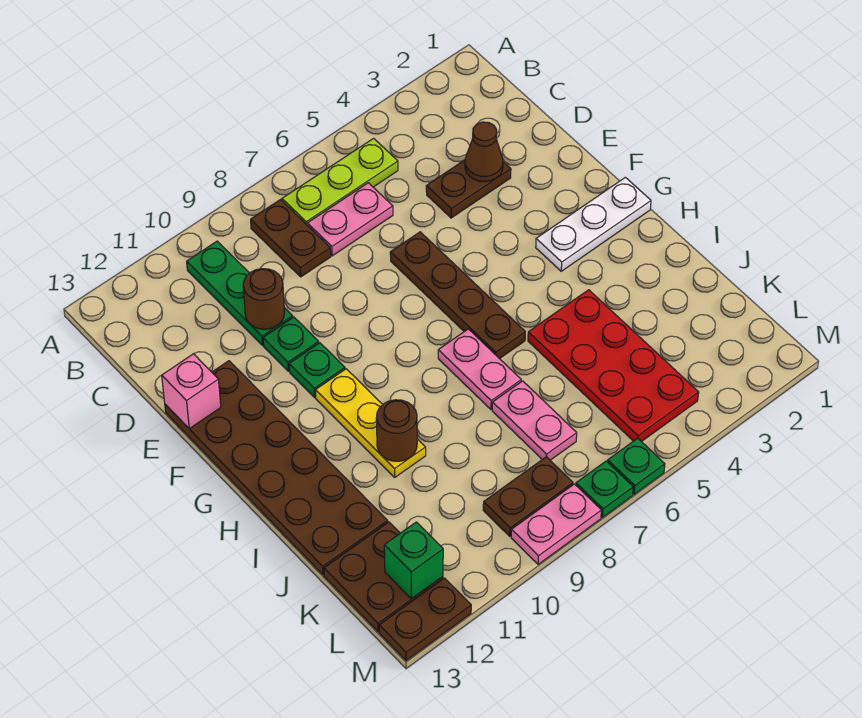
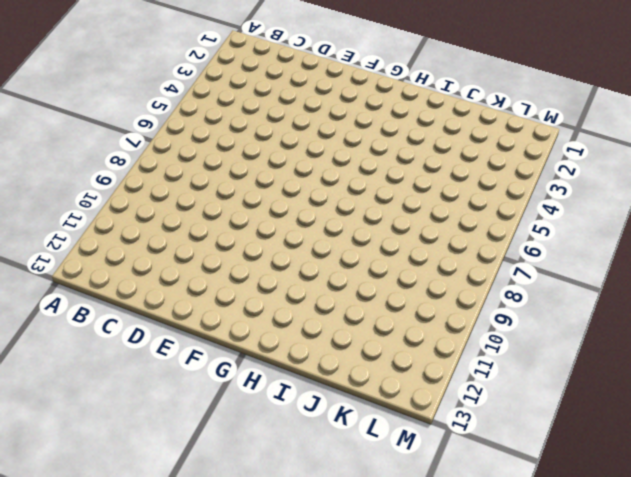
none -> lime 1x3 plate [282,138,398,226]
none -> brown 1x2 plate [251,200,331,277]
none -> green 1x3 plate [187,241,293,345]

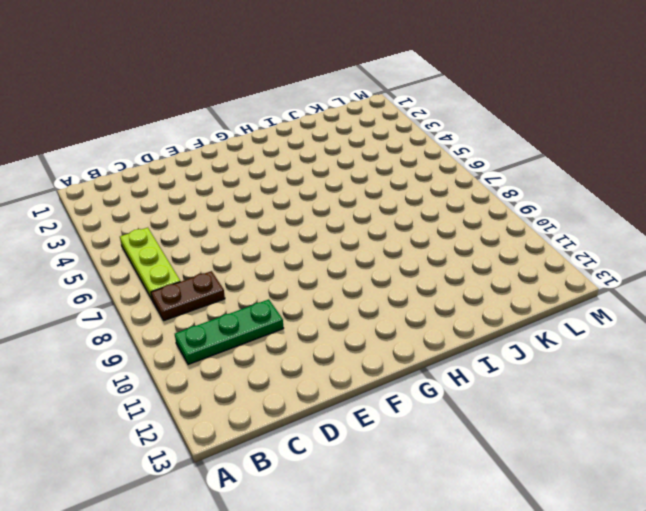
none -> pink 1x2 plate [307,183,393,256]
none -> brown 1x2 plate [426,160,511,218]
none -> brown 1x4 plate [390,232,525,359]

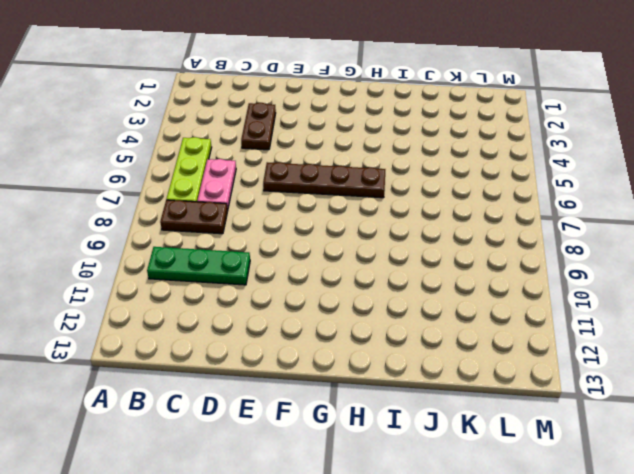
none -> green 1x1 plate [263,317,319,371]
none -> brown 2x6 plate [165,361,388,575]
none -> green 1x1 plate [289,343,345,397]

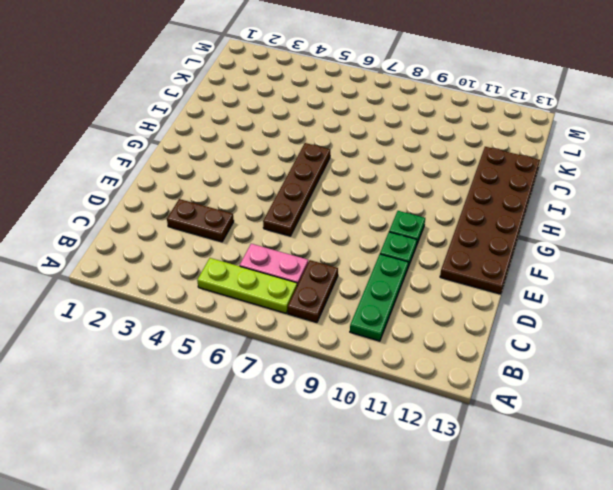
none -> white 1x3 plate [536,177,651,271]
none -> yellow 1x3 plate [315,369,426,477]
none -> pink 1x2 plate [438,329,521,410]

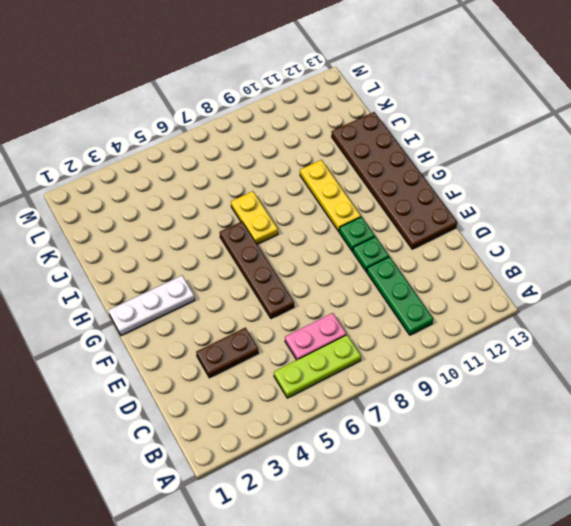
yellow 1x2 plate [231,191,278,244] -> pink 1x2 plate [438,329,521,410]
none -> brown 1x2 plate [251,200,331,277]
none -> red 2x4 plate [528,290,699,442]
none -> pink 1x2 plate [492,381,577,460]

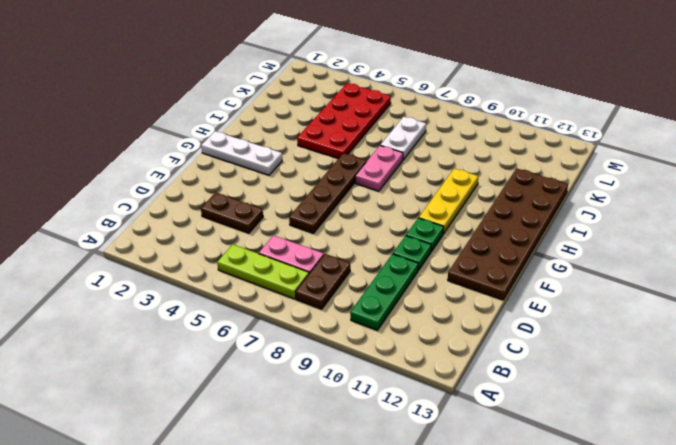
white 1x2 plate [380,117,426,160] -> pink 1x2 plate [492,381,577,460]
none -> brown 2x2 plate [324,522,443,632]
none -> brown 1x2 plate [483,457,573,536]
none -> green 1x1 plate [608,438,665,494]

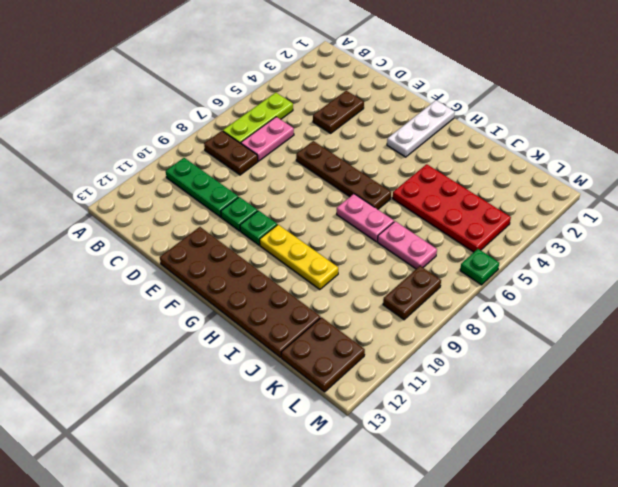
none -> green 1x1 plate [576,461,633,517]
none -> pink 1x2 plate [511,484,601,564]
none -> brown 1x2 plate [379,578,471,661]

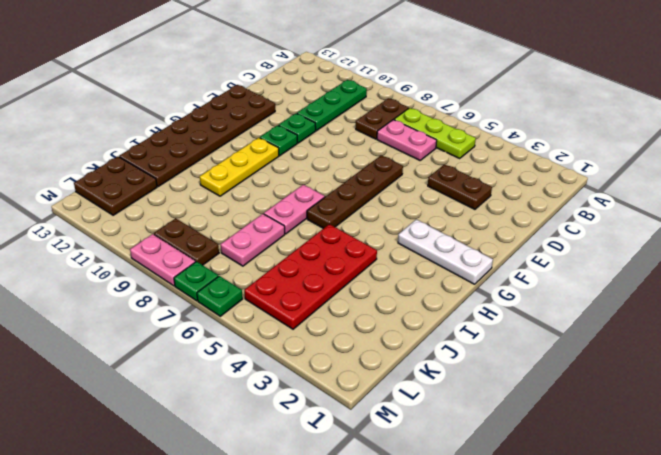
none -> brown 1x2 plate [379,578,471,661]
none -> brown 1x1 cone [465,122,503,182]
none -> brown 1x1 round brick [243,269,285,329]

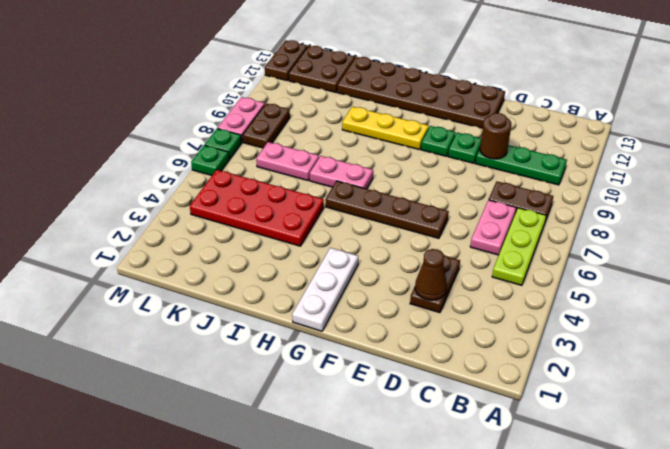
none -> pink 1x1 brick [162,354,221,429]
none -> brown 1x1 round brick [376,400,417,461]
none -> green 1x1 brick [384,522,443,599]

